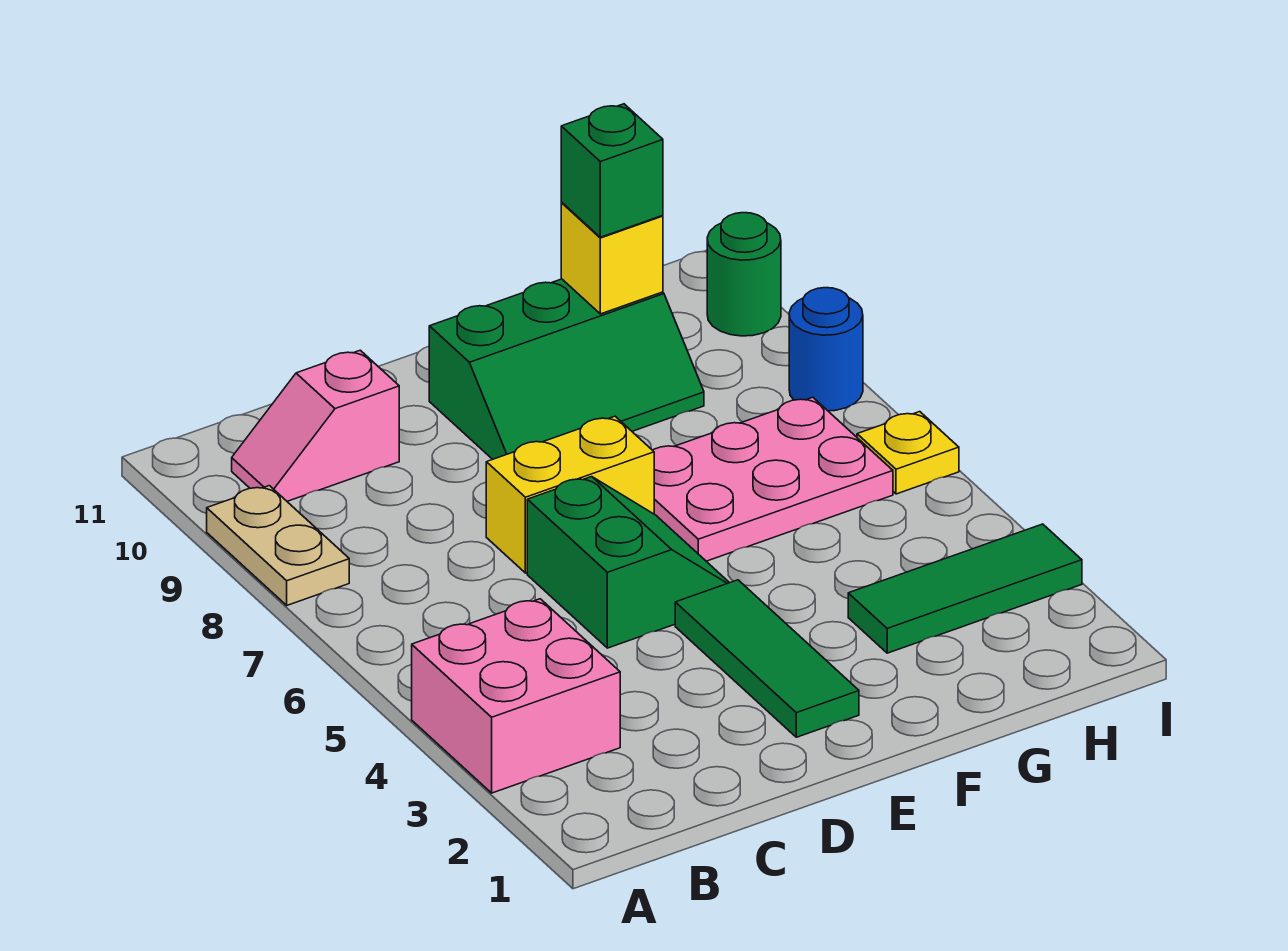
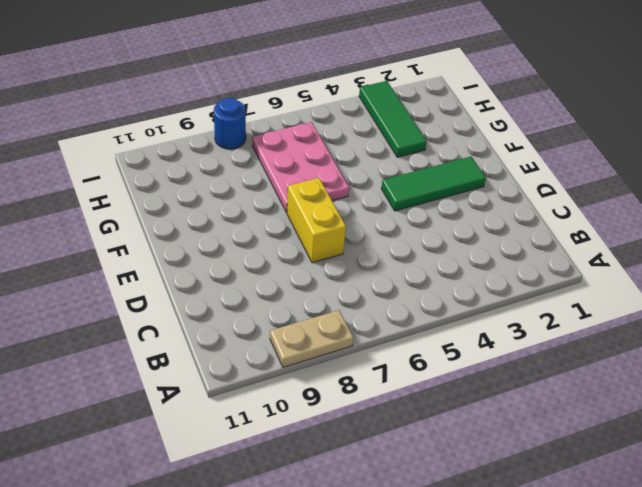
none -> pink 2x2 brick [412,599,620,793]
none -> pink 1x2 slope [232,350,399,501]
none -> green 2x2 slope [527,477,729,648]

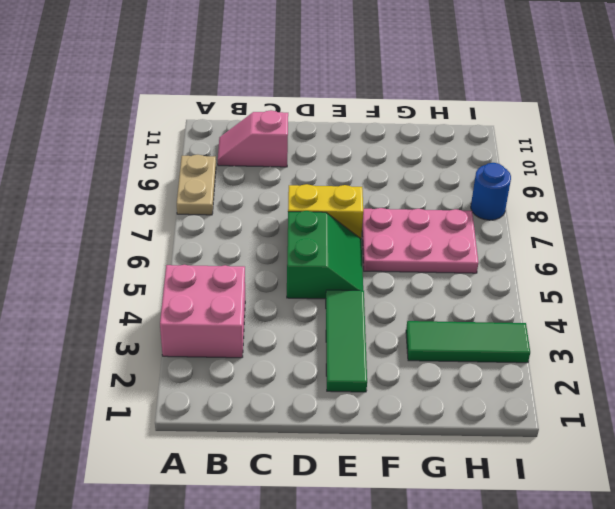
none -> green 2x3 slope [429,279,704,459]
none -> yellow 1x1 plate [857,412,959,494]
none -> green 1x1 round brick [707,213,781,336]

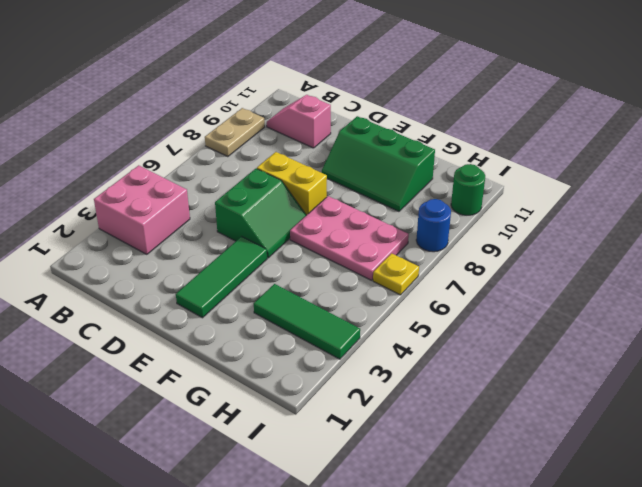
none -> yellow 1x1 brick [561,203,663,314]
none -> green 1x1 brick [561,104,663,237]

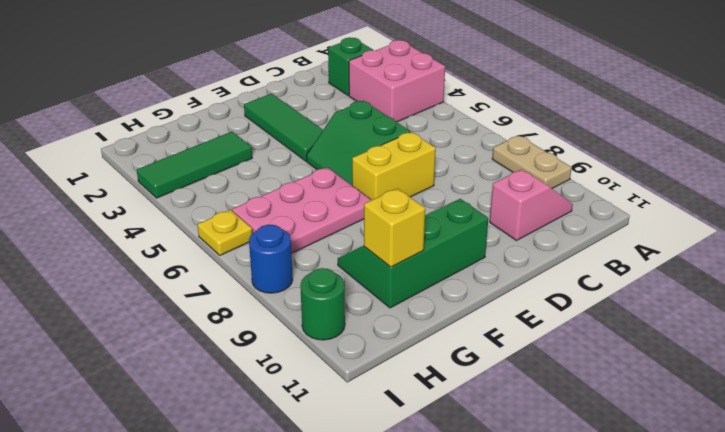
green 1x1 brick [328,37,373,96] -> green 1x1 brick moved to [561,104,663,237]

